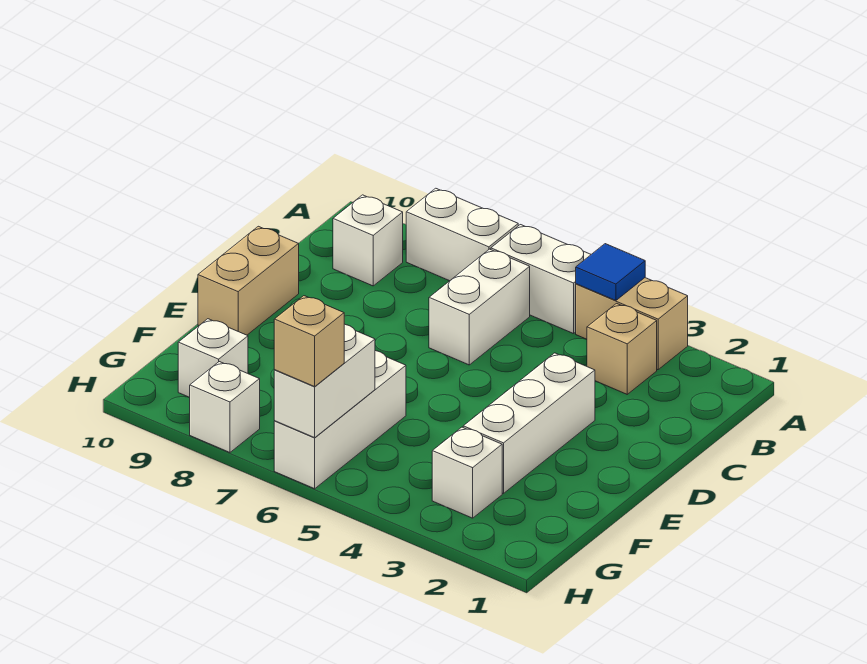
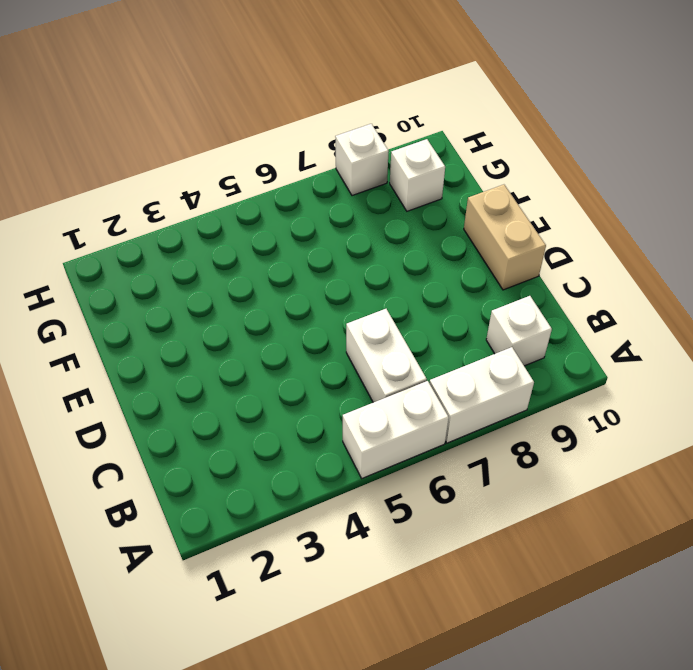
none -> tan 1x2 brick [576,278,688,370]
none -> tan 1x1 brick [587,303,657,394]
none -> white 1x3 brick [463,353,595,493]

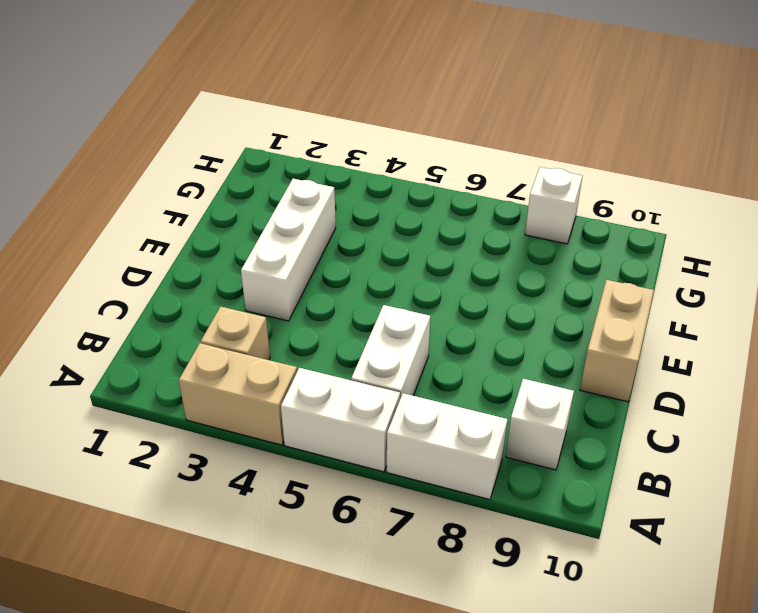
none -> white 1x3 brick [274,351,406,489]
none -> white 1x1 brick [432,427,502,518]
none -> white 1x1 brick [178,319,248,397]

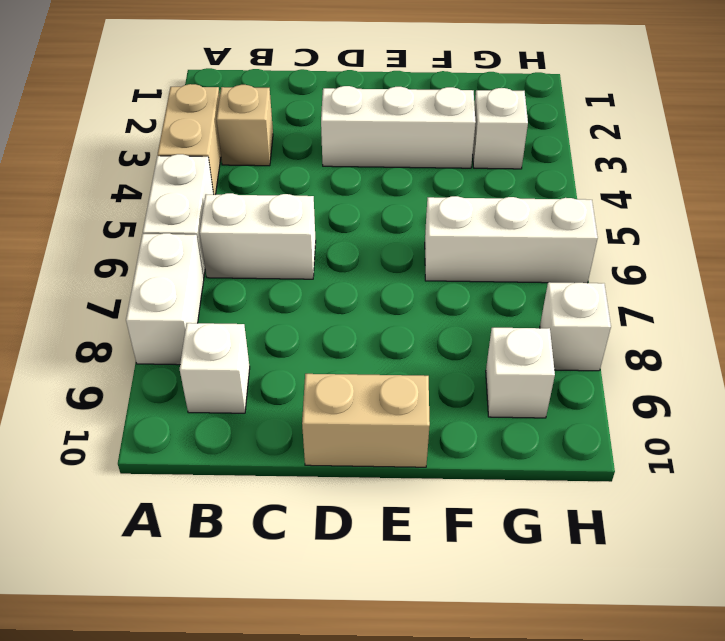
none -> blue 1x1 tile [576,244,645,301]
none -> white 1x2 brick [274,324,375,438]
none -> tan 1x1 brick [274,296,344,387]

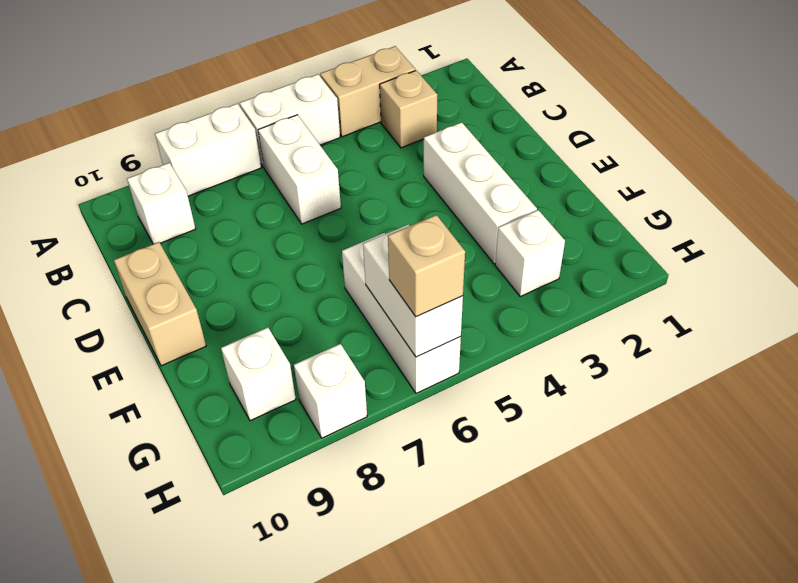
none -> blue 1x1 tile [576,244,645,301]

